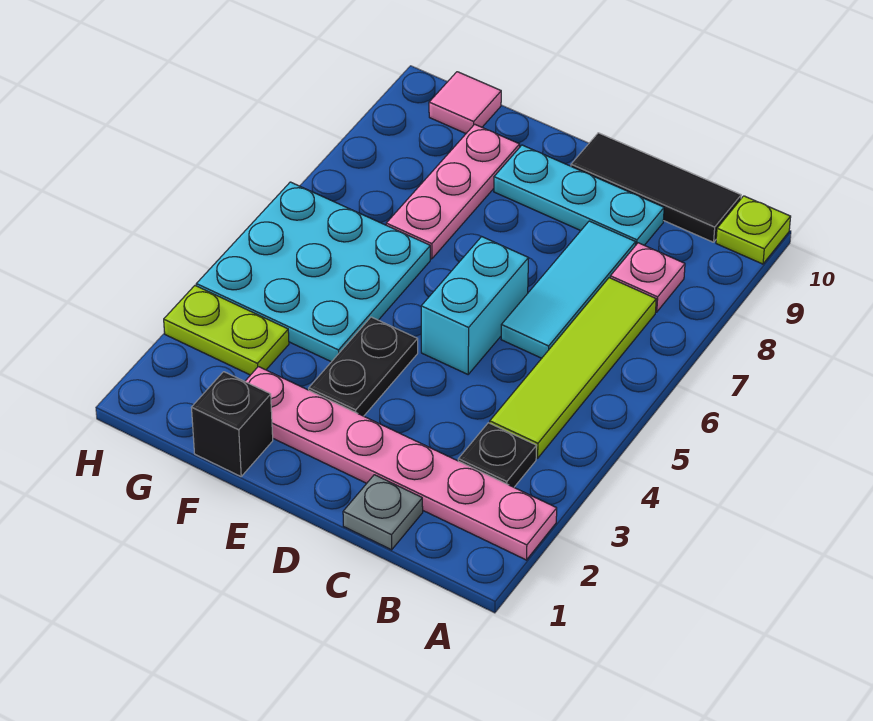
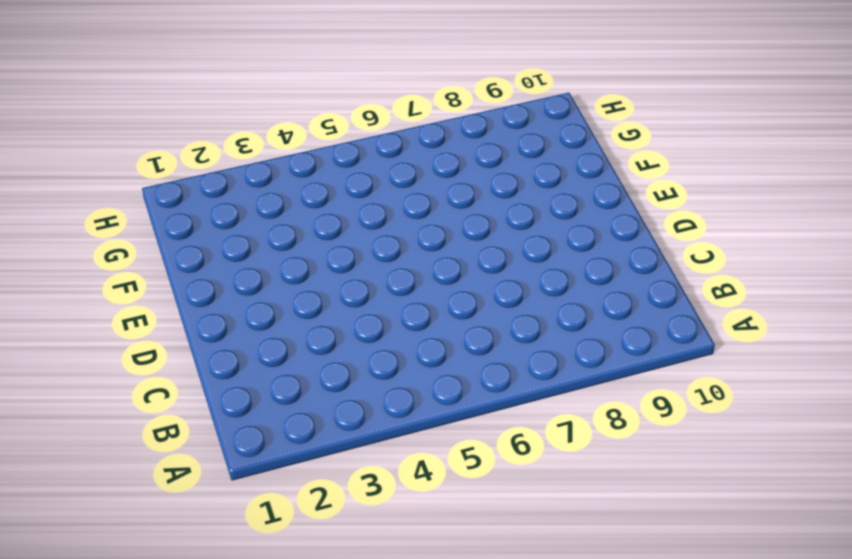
none -> pink 1x6 plate [245,367,557,560]
none -> lime 1x1 plate [716,196,791,264]
none -> black 1x1 plate [458,423,536,487]

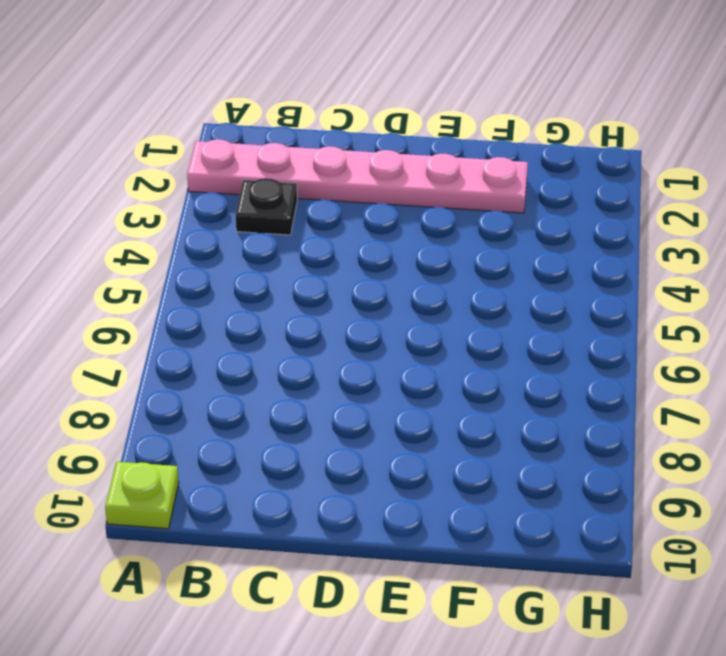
none -> lime 1x4 tile [490,278,656,458]
none -> pink 1x1 plate [610,243,685,312]
none -> black 1x3 tile [571,133,741,242]

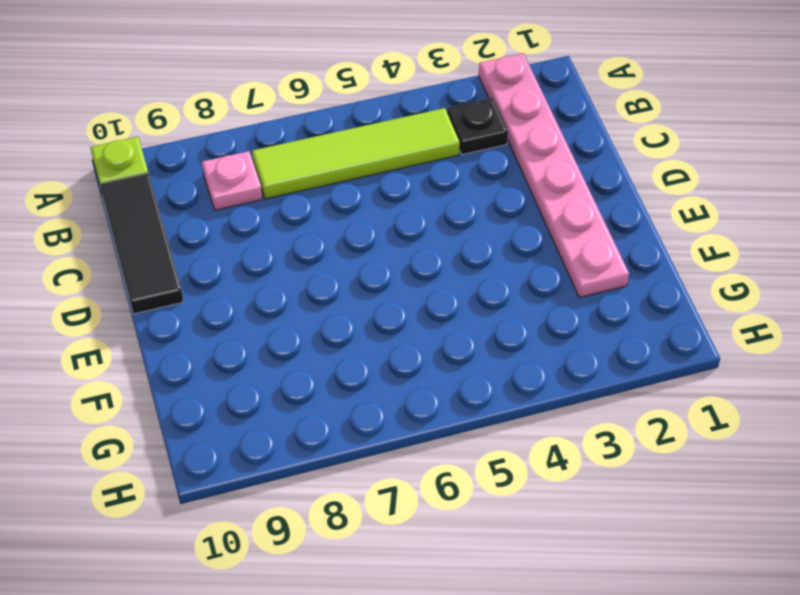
none -> grey 1x1 plate [343,475,423,550]
none -> cyan 1x3 tile [501,221,636,358]
none -> cyan 1x3 plate [494,145,664,246]

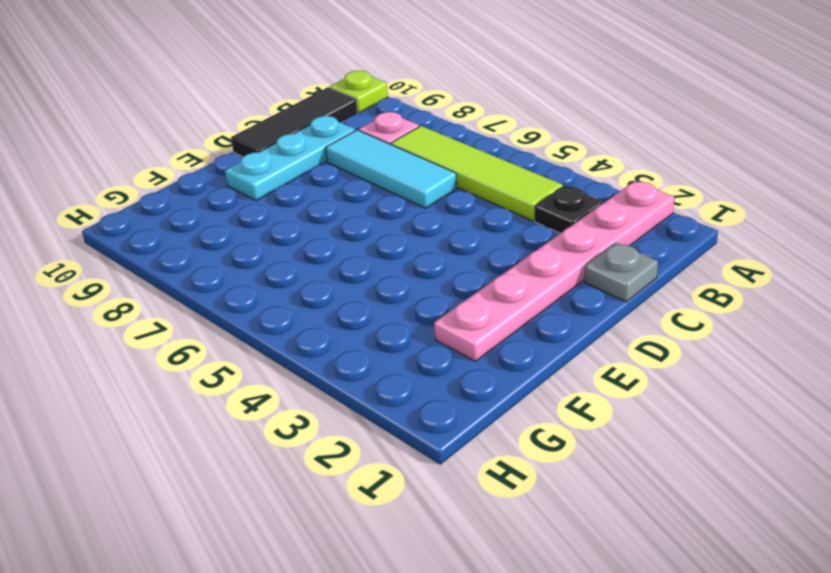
none -> cyan 1x2 brick [421,237,529,374]
none -> black 1x2 plate [309,317,418,416]
none -> black 1x1 brick [191,372,273,476]

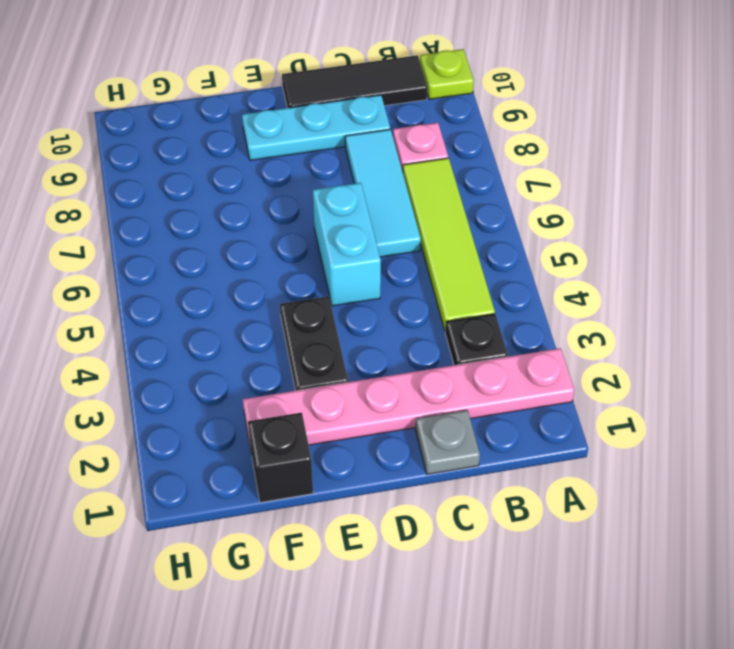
none -> cyan 3x3 plate [196,182,430,362]
none -> pink 1x3 plate [386,124,520,259]
none -> lime 1x2 plate [164,286,289,375]

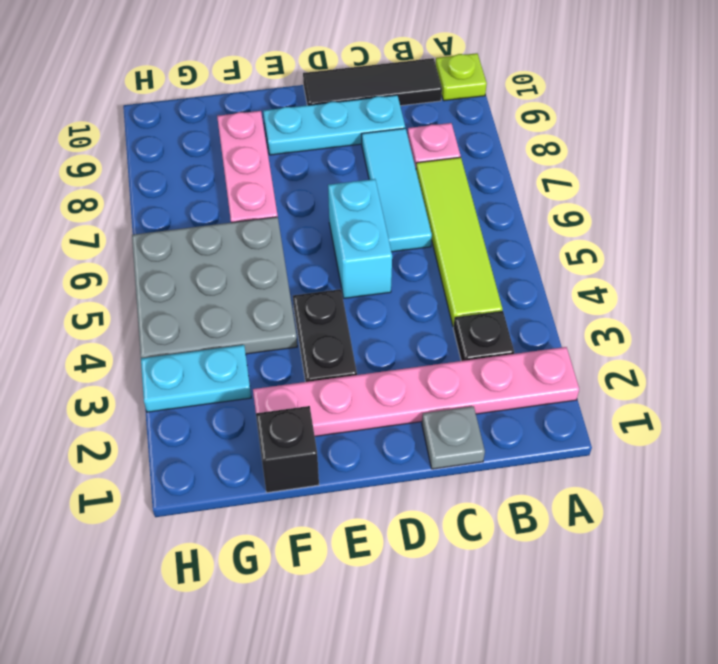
grey 3x3 plate [132,217,297,358] -> cyan 3x3 plate [196,182,430,362]
cyan 1x2 plate [141,345,251,412] -> lime 1x2 plate [164,286,289,375]
none -> pink 1x1 tile [429,72,501,133]

